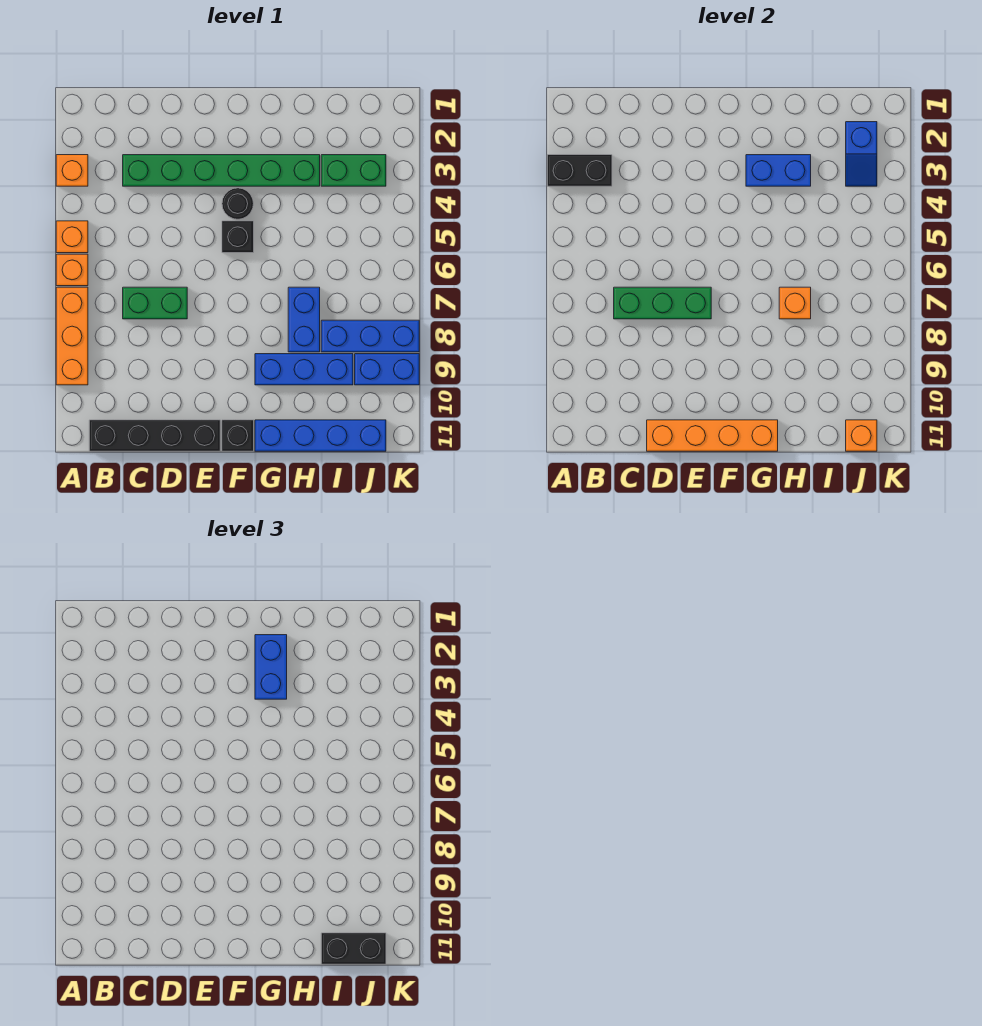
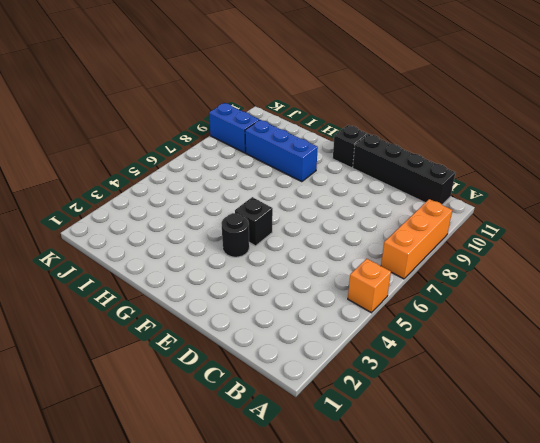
none -> orange 1x1 brick [56,155,88,186]
none -> orange 1x1 brick [56,254,88,286]
none -> green 1x6 brick [123,155,320,186]

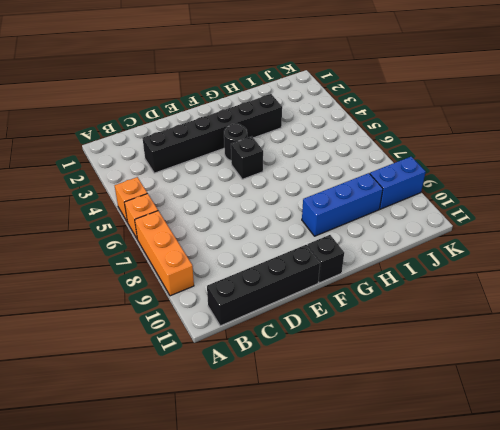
black 1x6 brick [142,94,282,173] -> green 1x6 brick [123,155,320,186]
none -> orange 1x1 brick [56,155,88,186]
none -> green 1x2 brick [123,287,187,319]
none -> blue 1x4 brick [255,420,386,451]

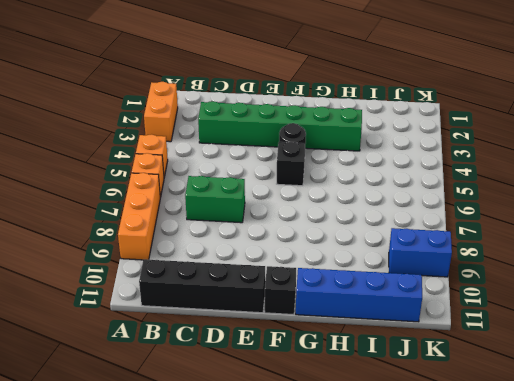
orange 1x2 brick [144,82,178,142] -> orange 1x1 brick [56,155,88,186]
none -> blue 1x3 brick [255,354,353,385]
none -> blue 1x2 brick [288,287,320,352]
none -> green 1x2 brick [321,155,386,186]

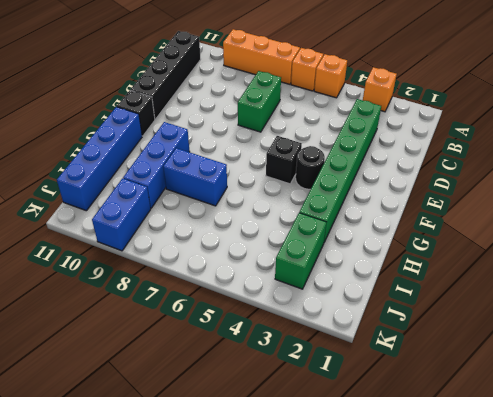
none -> blue 1x3 brick [321,320,419,352]
none -> black 1x2 brick [547,155,612,186]
none -> green 1x3 brick [614,287,711,319]

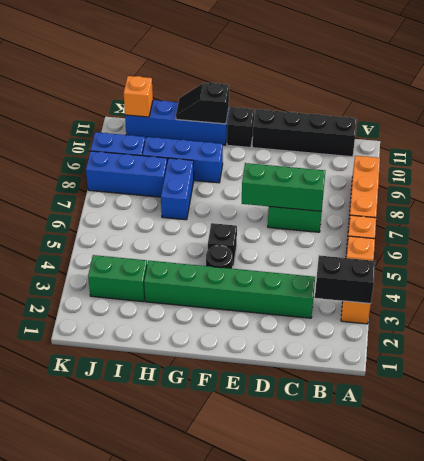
black 1x2 slope [176,83,229,124] -> orange 1x4 brick [647,420,778,451]
none -> blue 1x2 brick [746,155,811,186]
none -> orange 1x1 brick [779,287,811,319]
none -> blue 1x2 slope [846,122,877,186]

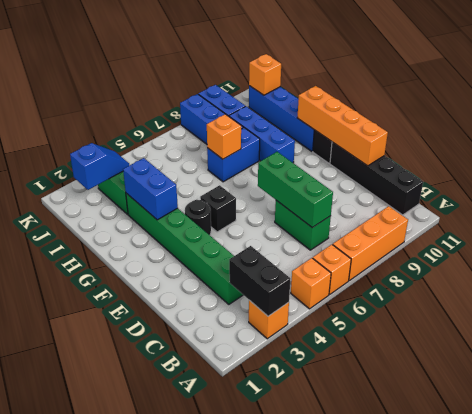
none -> blue 1x2 brick [255,635,287,699]
none -> black 1x2 brick [321,933,386,964]

